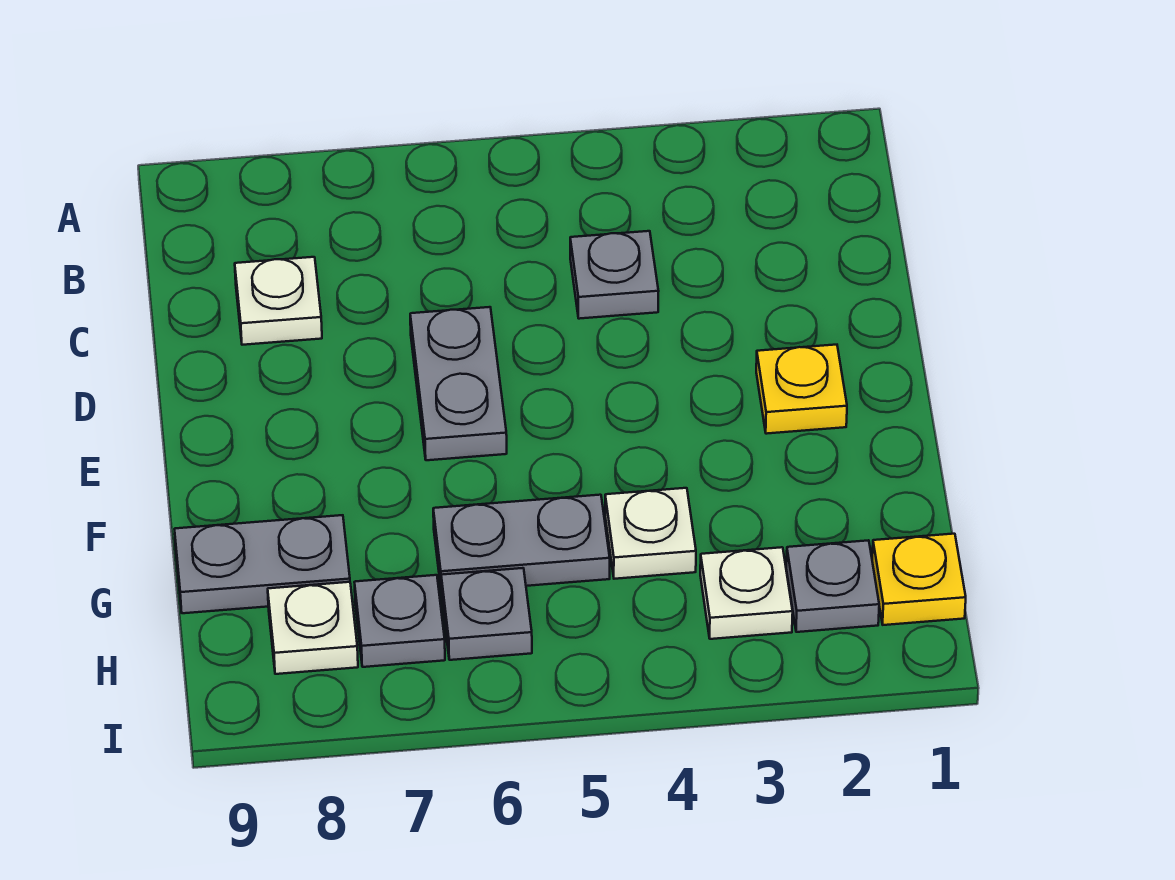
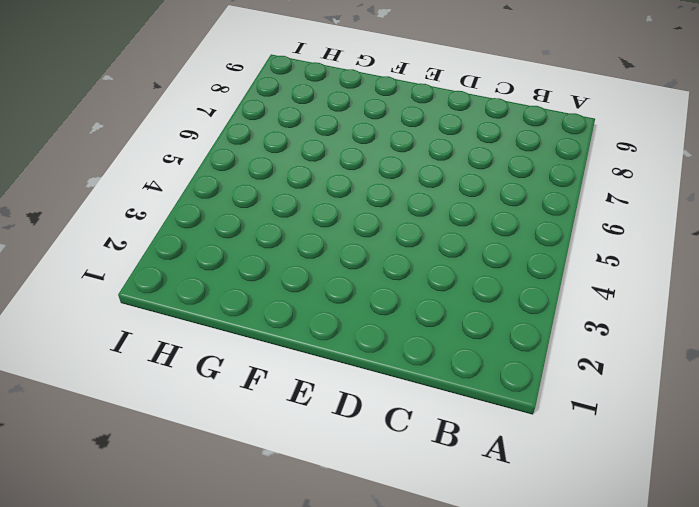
none -> grey 1x1 plate [570,231,659,319]
none -> white 1x1 plate [235,257,322,345]
none -> grey 1x2 plate [410,307,507,460]

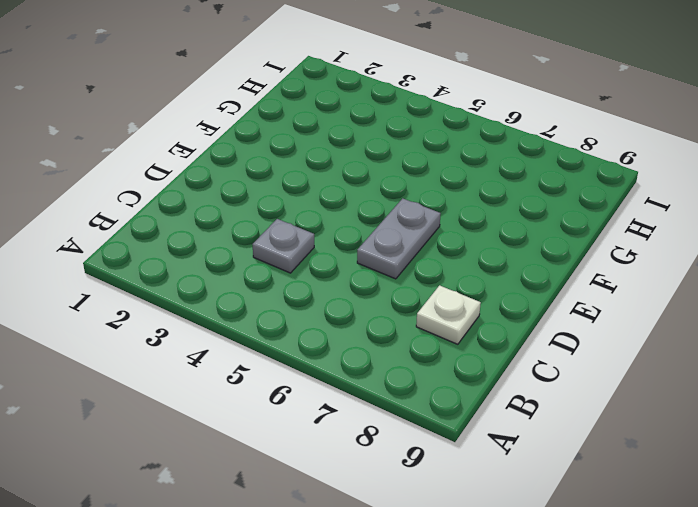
none -> yellow 1x1 plate [756,345,847,434]
none -> white 1x1 plate [605,488,696,579]
none -> grey 1x2 plate [433,495,610,592]

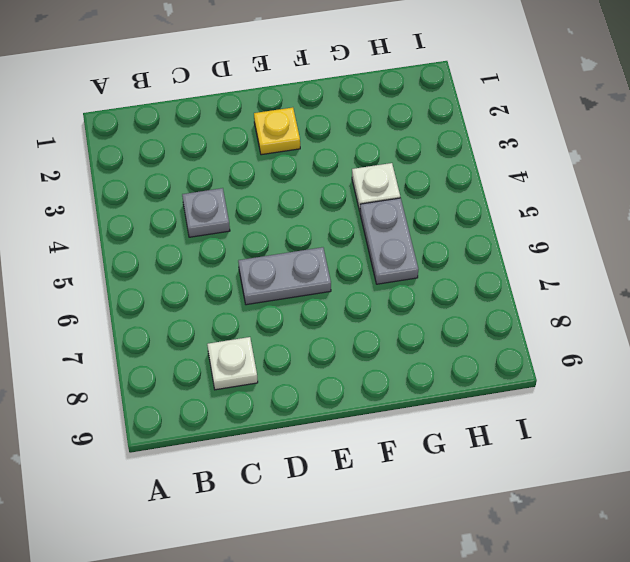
none -> grey 1x2 plate [175,515,350,613]
none -> yellow 1x1 plate [872,534,966,625]
none -> grey 1x1 plate [786,540,879,632]

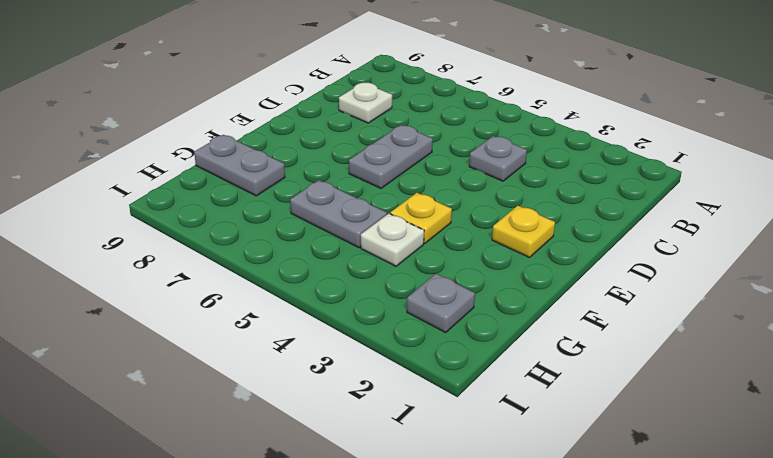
yellow 1x1 plate [390,193,452,243] -> yellow 1x1 plate moved to [872,534,966,625]
none -> white 1x1 plate [700,547,793,639]
none -> grey 1x1 plate [441,568,532,660]
none -> grey 1x1 plate [355,575,445,667]

